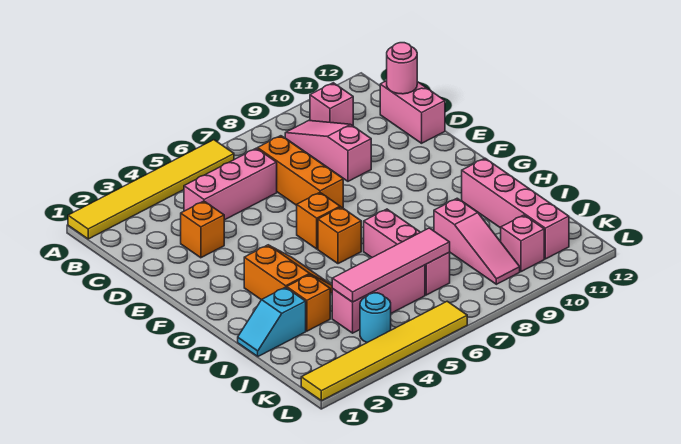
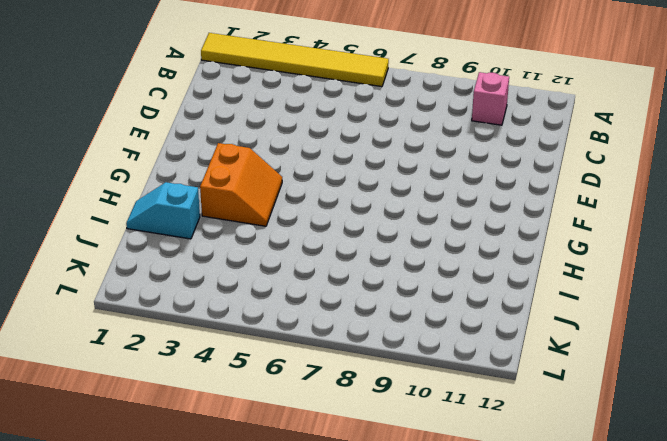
none -> pink 1x3 slope [285,121,371,181]
none -> pink 1x3 brick [184,148,277,220]
none -> orange 1x3 brick [258,136,343,208]

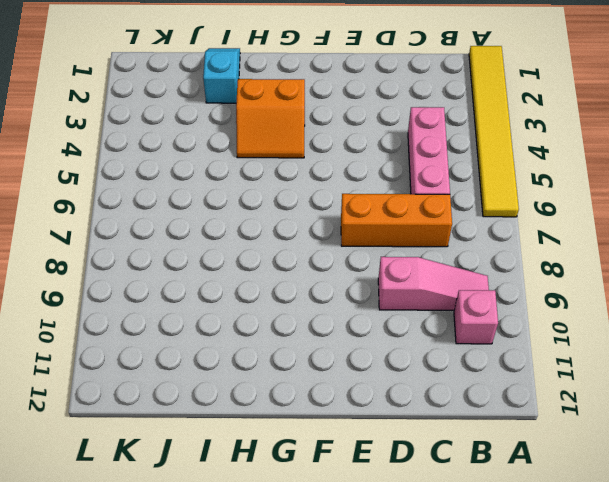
none -> pink 1x2 brick [380,81,445,143]
none -> orange 1x1 brick [181,201,224,258]
none -> orange 1x1 brick [297,193,340,249]

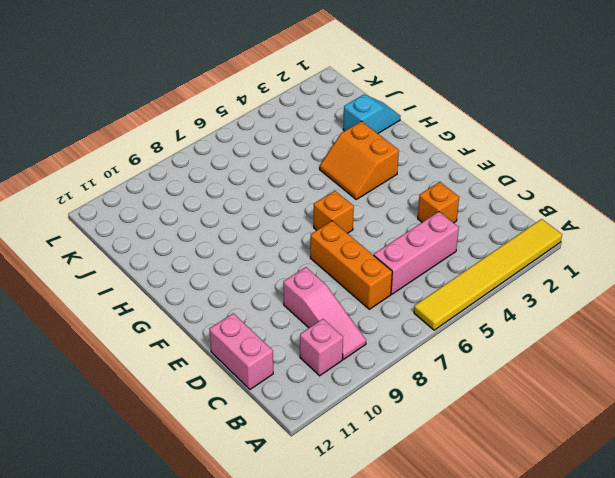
none -> orange 1x1 brick [318,207,361,264]
none -> pink 1x3 brick [364,209,450,295]
none -> pink 1x4 brick [462,158,569,259]

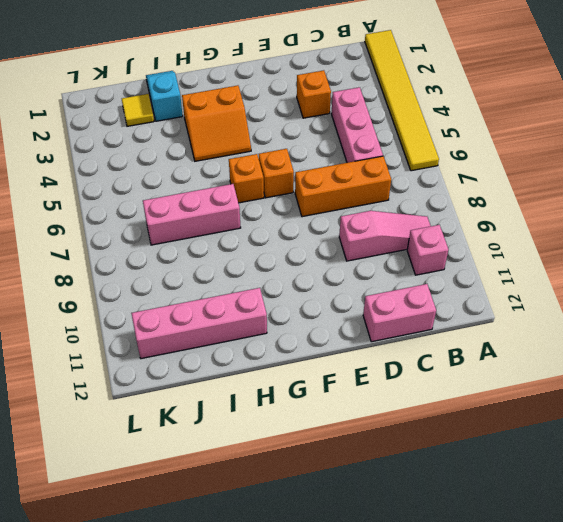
yellow 1x1 tile [122,94,154,126] -> none
none -> orange 1x1 brick [287,275,330,331]
none -> pink 1x3 slope [434,198,520,284]
none -> pink 1x3 brick [332,265,425,333]

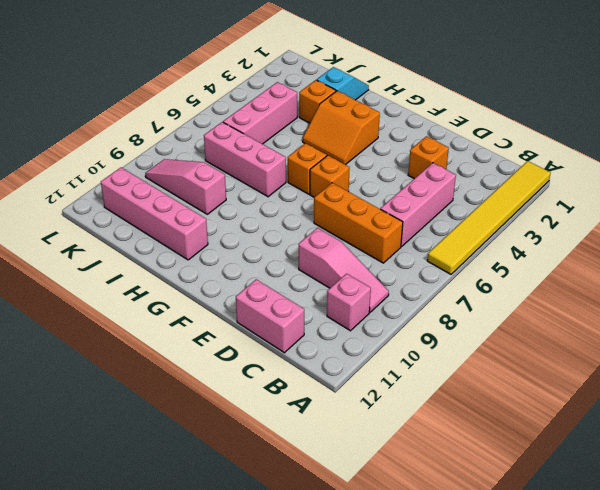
none -> cyan 1x1 round brick [360,293,391,343]
none -> pink 1x1 brick [501,215,544,272]
none -> yellow 1x6 tile [301,301,467,401]

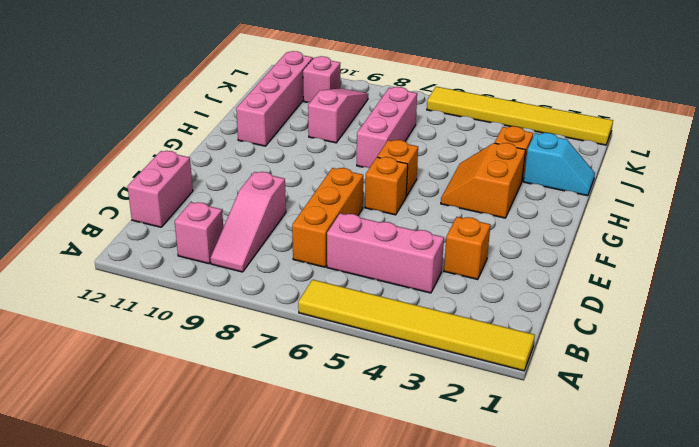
none -> pink 1x3 brick [332,265,425,333]
none -> cyan 1x1 round brick [360,293,391,343]
none -> pink 1x1 round brick [387,43,417,94]

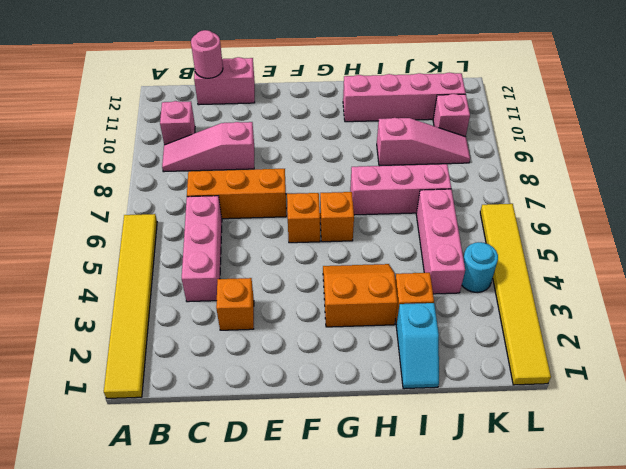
none -> pink 1x4 tile [332,228,450,302]

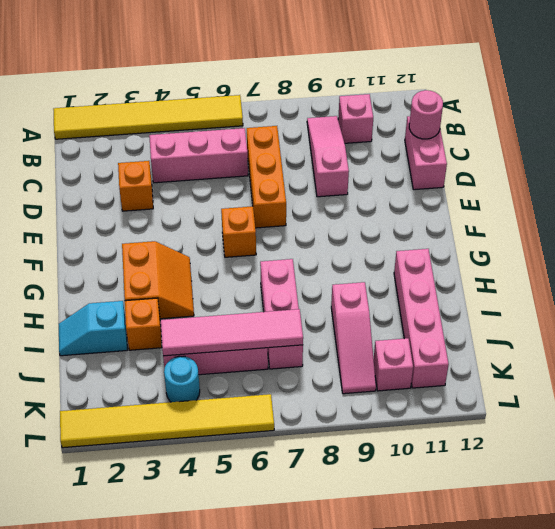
none -> orange 1x1 brick [318,207,361,264]

